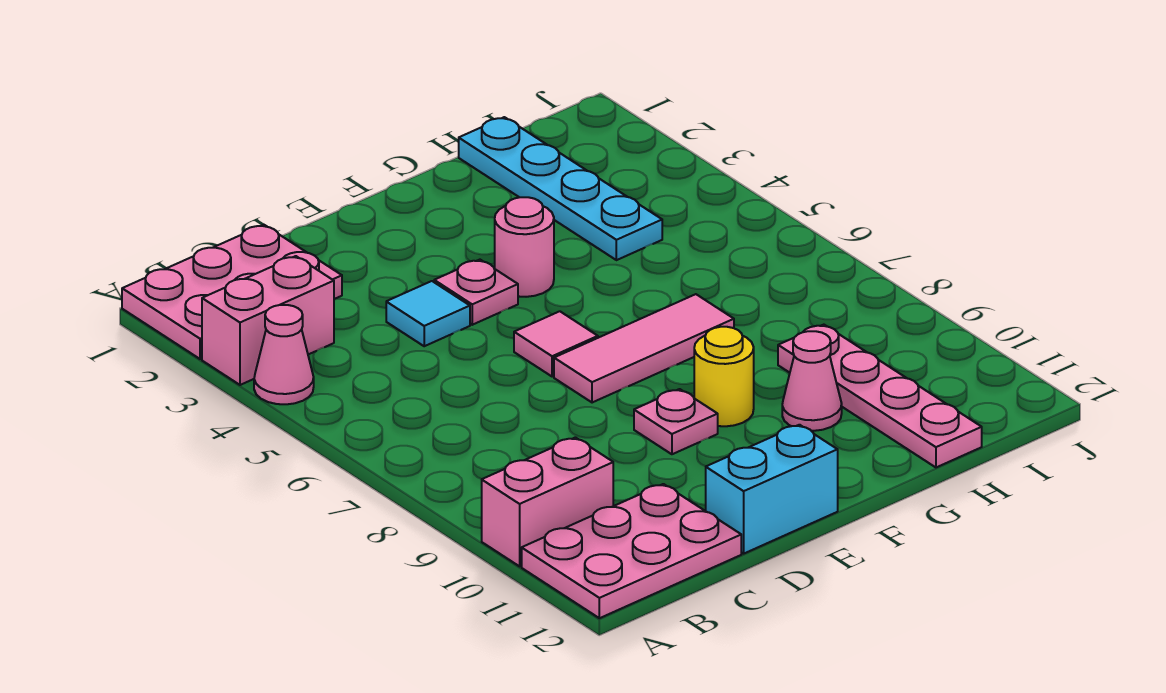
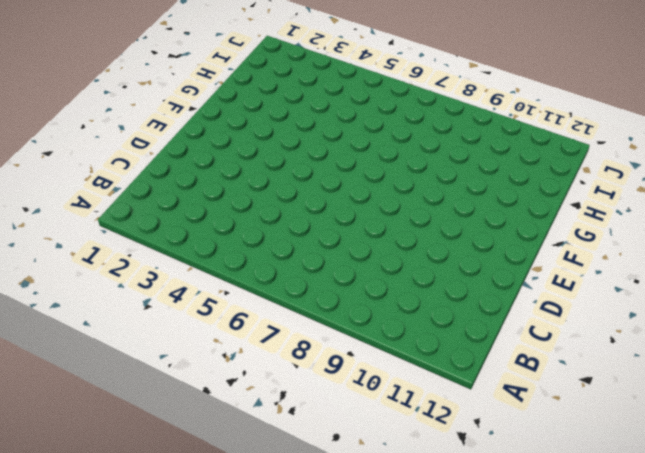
none -> pink 2x3 plate [122,225,342,359]
none -> pink 1x2 brick [202,256,334,385]
none -> pink 1x1 cone [254,305,314,404]

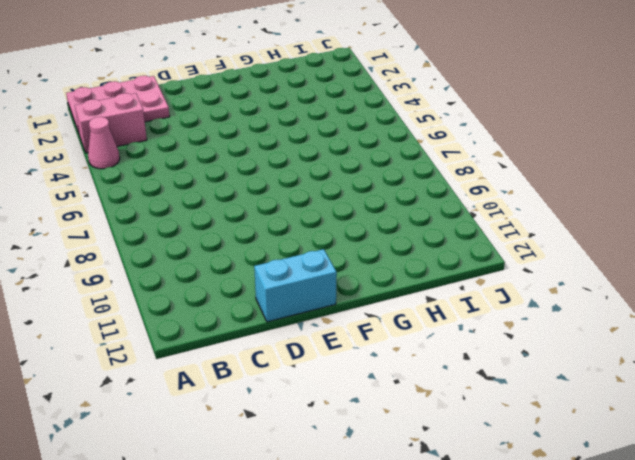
none -> pink 1x2 brick [482,437,613,566]
none -> pink 2x3 plate [522,484,741,618]
none -> cyan 1x1 tile [386,281,470,346]

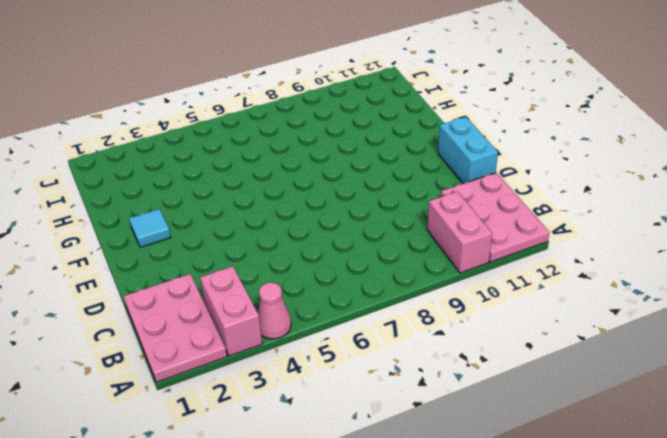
cyan 1x1 tile [129,209,171,247] -> cyan 1x1 tile moved to [386,281,470,346]
none -> pink 1x1 plate [434,260,518,325]
none -> pink 1x1 tile [514,311,598,377]
none -> pink 1x3 tile [554,294,734,403]

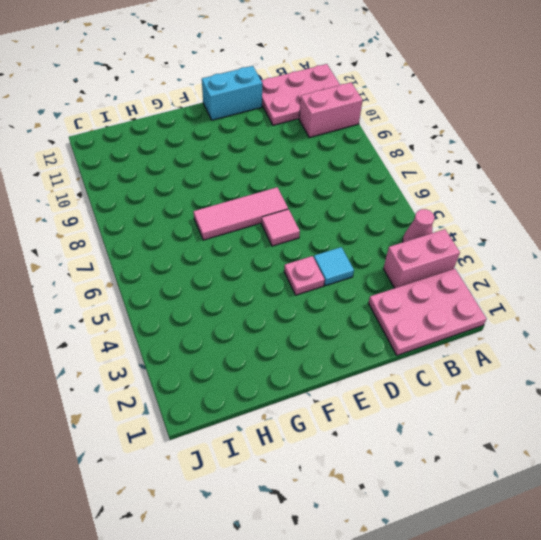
none -> pink 1x1 plate [634,389,718,454]
none -> pink 1x1 round brick [495,197,554,297]
none -> yellow 1x1 round brick [694,327,754,426]

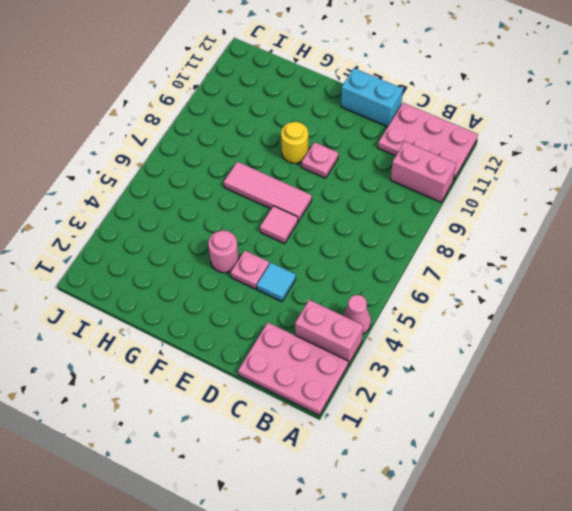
none -> pink 1x1 cone [782,331,842,431]
none -> cyan 1x4 plate [459,117,662,260]
none -> pink 1x4 plate [778,325,982,467]

